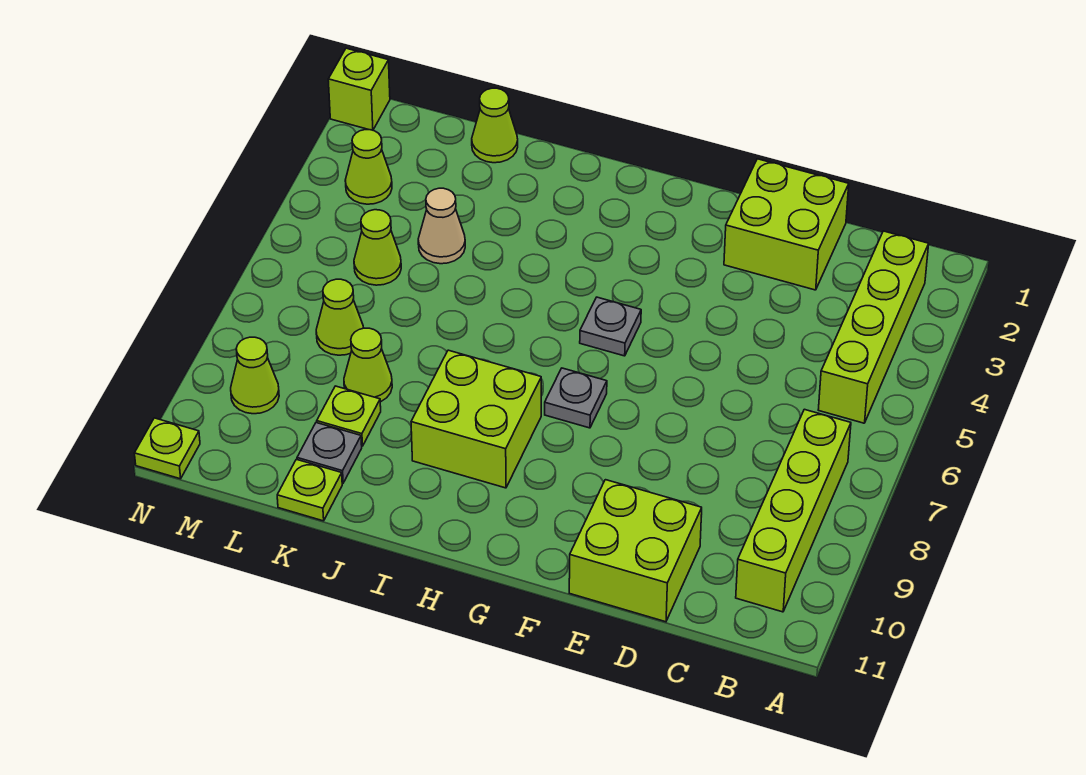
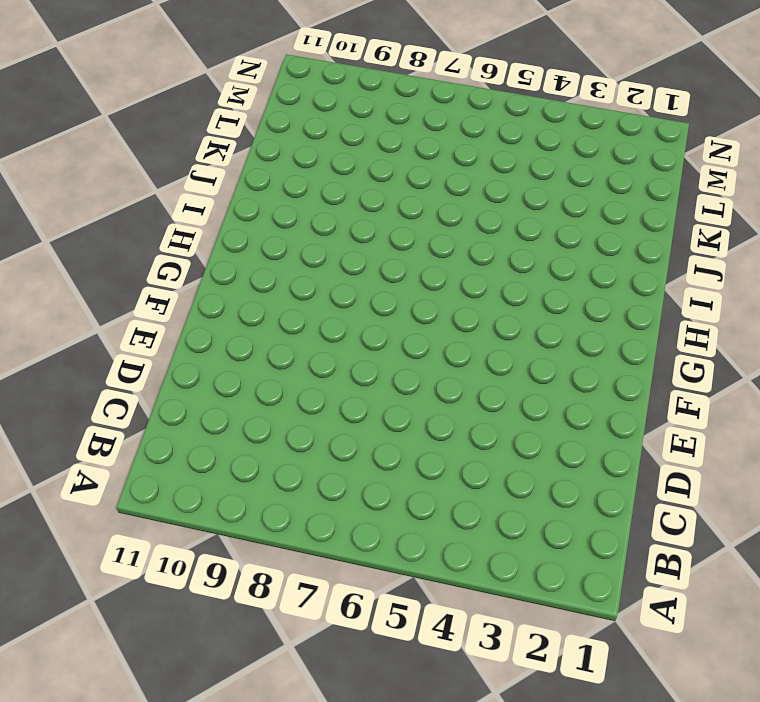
none -> lime 1x4 brick [818,231,929,423]
none -> lime 1x4 brick [736,409,851,612]
none -> lime 2x2 brick [724,159,849,290]

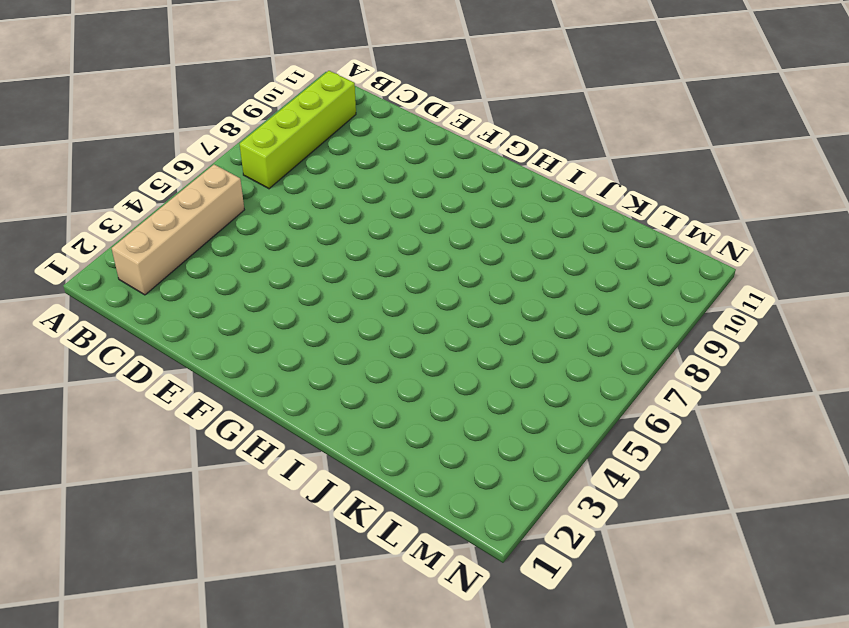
tan 1x4 brick [112,165,244,295] -> lime 1x4 brick [818,231,929,423]
none -> lime 2x2 brick [724,159,849,290]
none -> lime 2x2 brick [569,480,702,622]
none -> grey 1x1 plate [580,297,641,356]

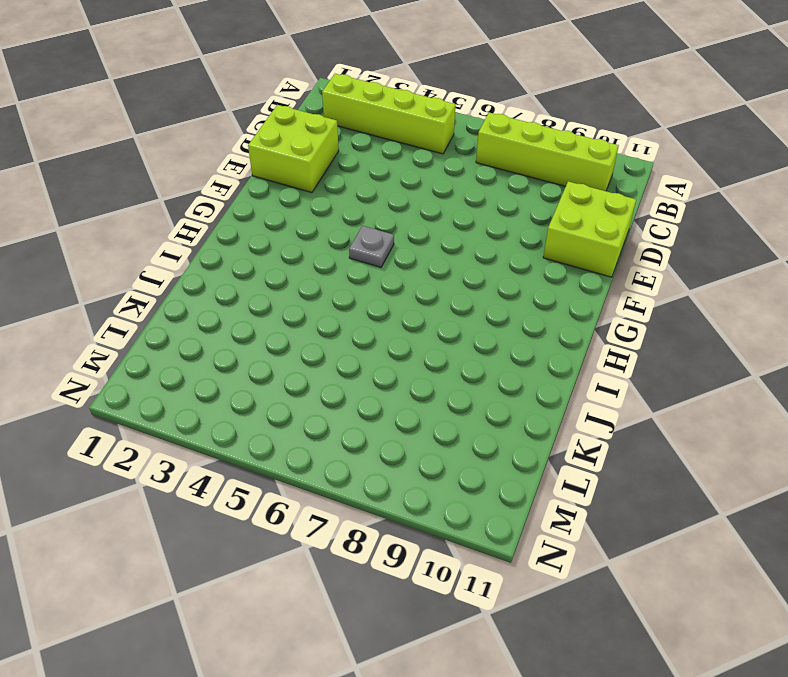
none -> grey 1x1 plate [545,368,607,428]
none -> lime 2x2 brick [411,350,541,488]
none -> lime 1x1 cone [472,88,518,163]

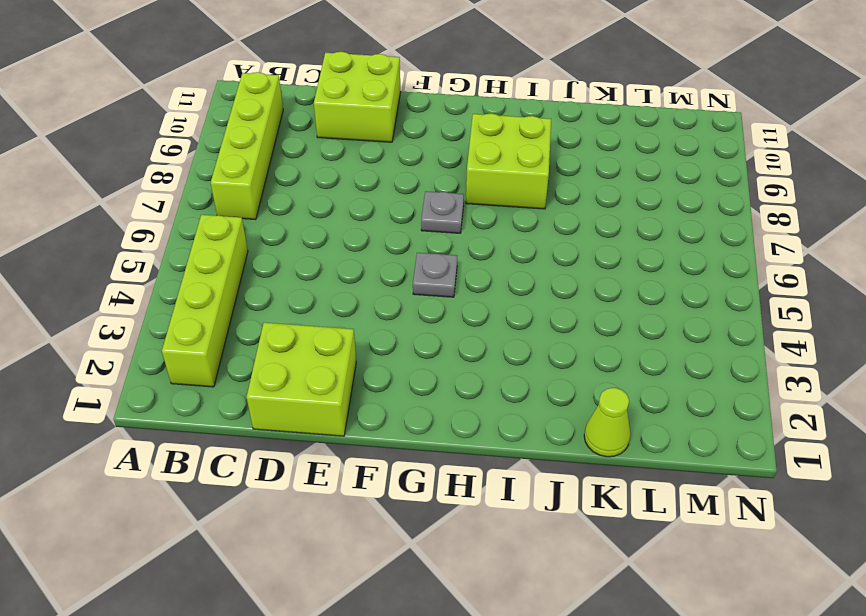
none -> tan 1x1 cone [418,188,465,264]
none -> lime 1x1 cone [344,328,392,402]
none -> lime 1x1 plate [317,386,381,446]

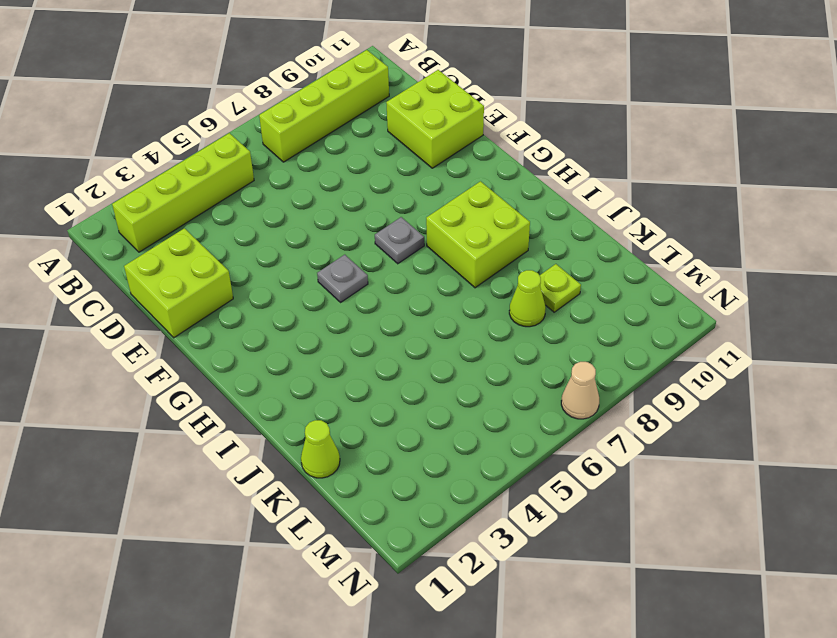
tan 1x1 cone [561,362,599,419] -> tan 1x1 cone moved to [418,188,465,264]
none -> grey 1x1 plate [297,423,362,483]
none -> lime 1x1 plate [277,459,342,521]
none -> lime 1x1 cone [354,210,401,285]

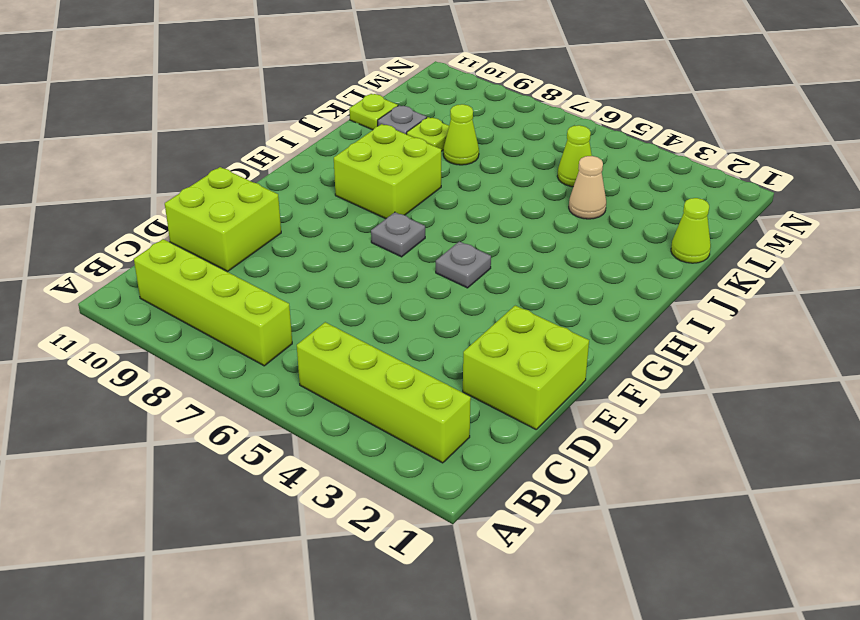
none -> lime 1x1 cone [316,279,363,355]
none -> lime 1x1 cone [345,130,392,204]
none -> lime 1x1 cone [231,337,279,414]

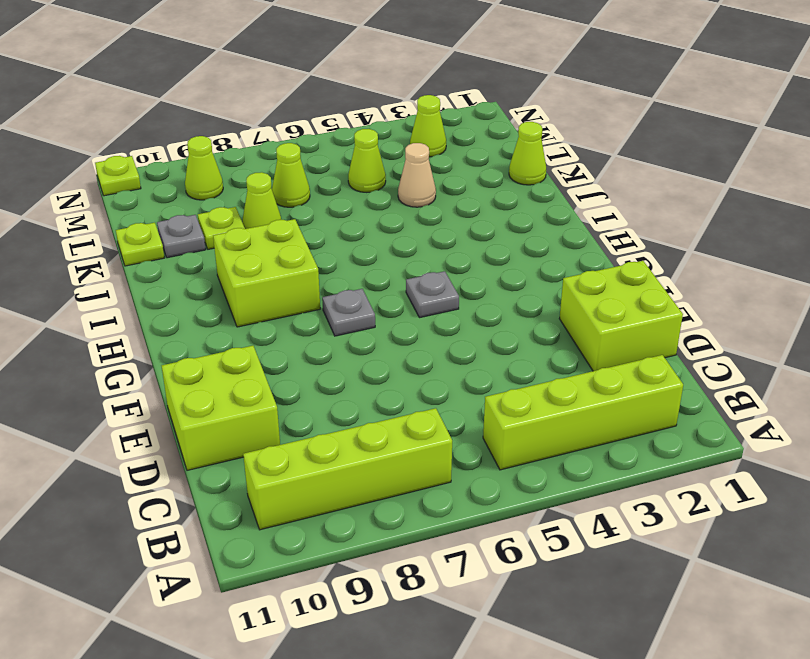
none -> lime 1x1 brick [328,48,390,130]

